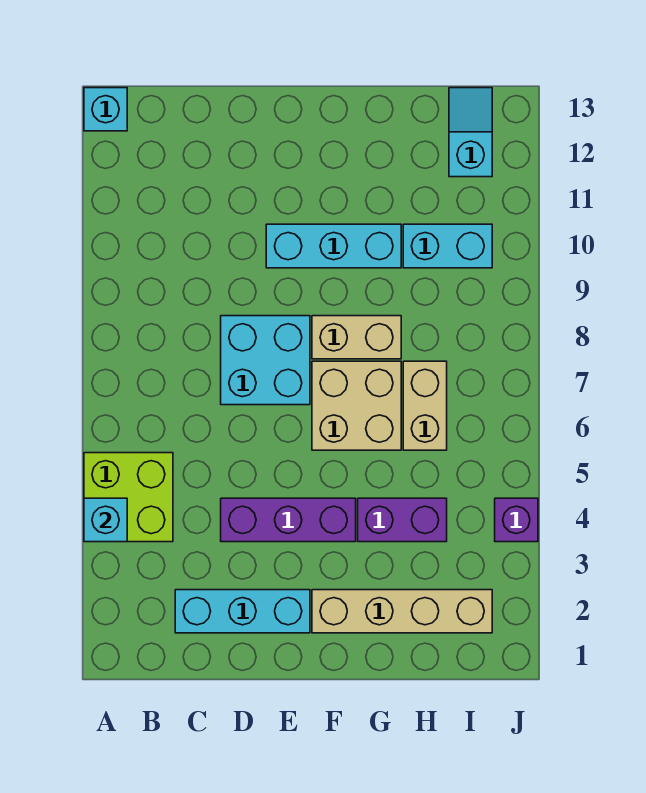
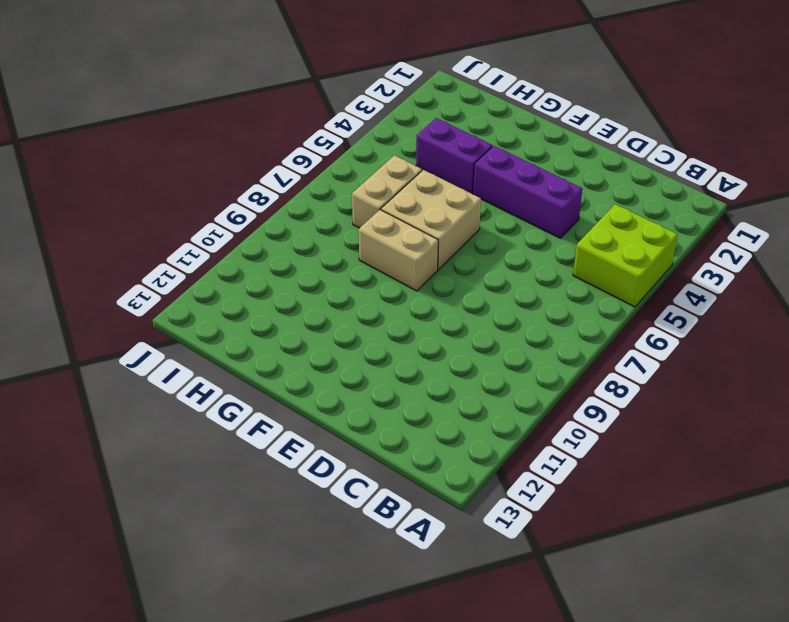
none -> cyan 1x1 brick [84,88,127,131]
none -> cyan 1x3 brick [175,590,310,633]
none -> cyan 2x2 brick [221,316,310,405]

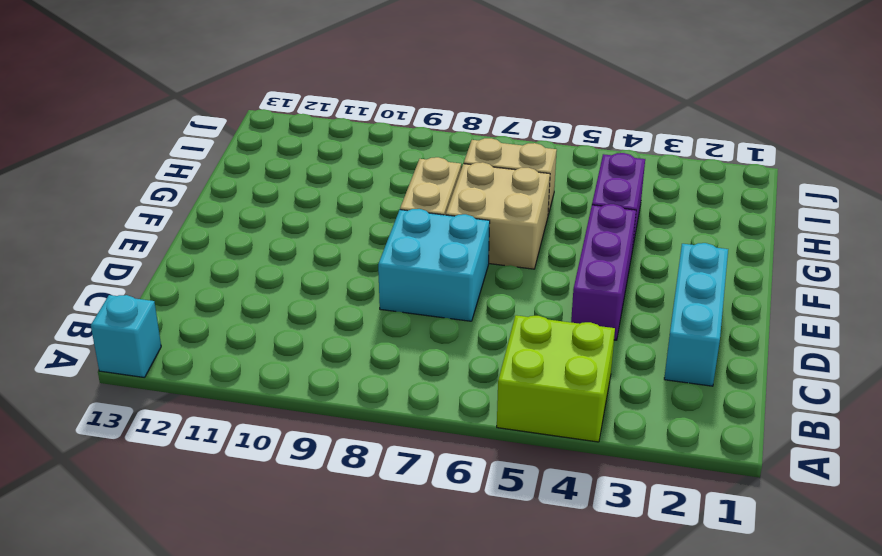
none -> cyan 1x3 brick [266,224,401,268]
none -> tan 1x4 brick [312,590,492,633]
none -> cyan 1x2 brick [403,224,492,268]

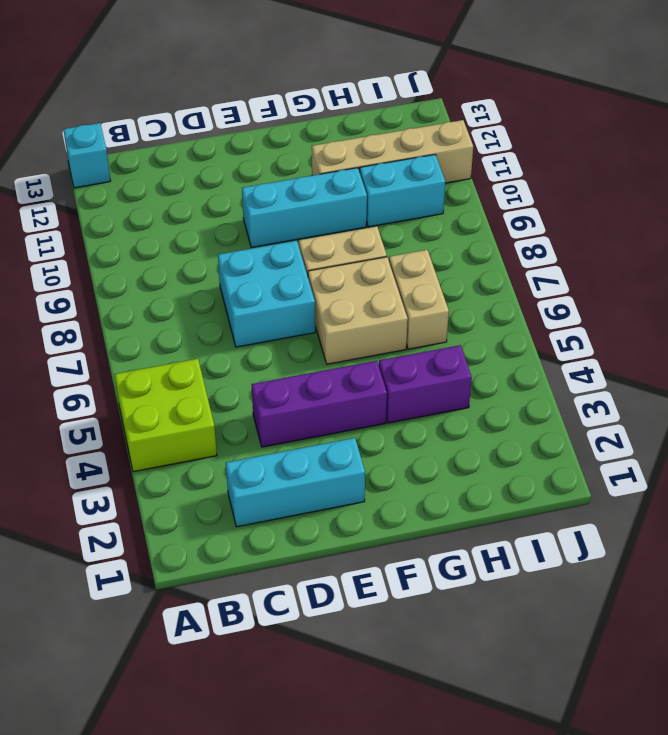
tan 1x4 brick [312,120,473,183] -> tan 1x4 brick moved to [312,590,492,633]
none -> cyan 1x2 slope [449,88,492,177]
none -> purple 1x1 brick [495,498,538,542]
none -> cyan 1x1 brick [84,498,127,542]

